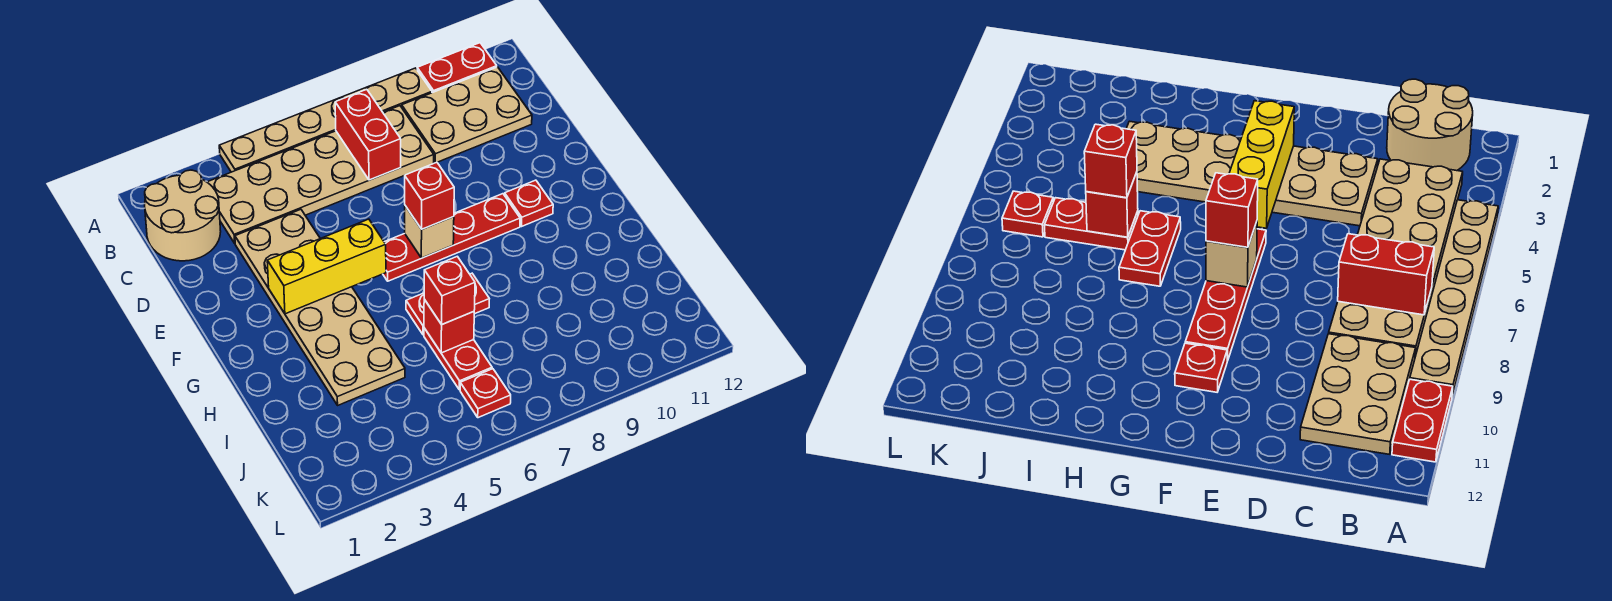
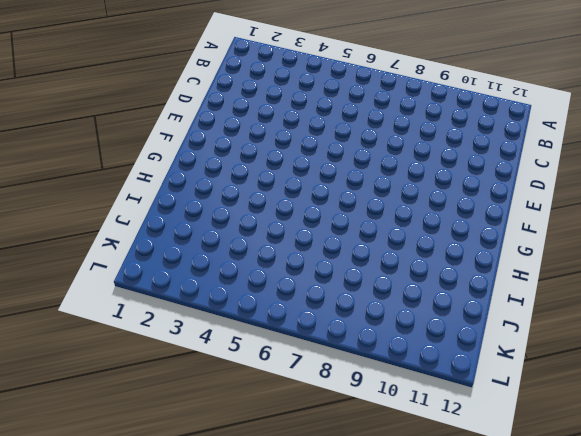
none -> tan 1x6 plate [219,68,432,172]
none -> red 1x2 plate [417,43,497,93]
none -> tan 2x2 round brick [145,170,221,261]

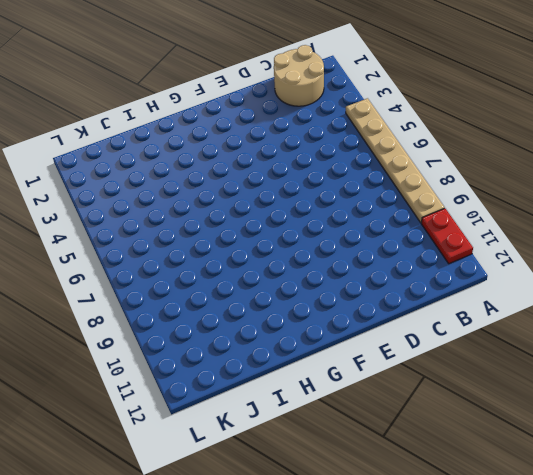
none -> tan 2x6 plate [207,106,434,243]
none -> tan 2x3 plate [402,67,532,163]
none -> tan 2x6 plate [235,209,405,405]

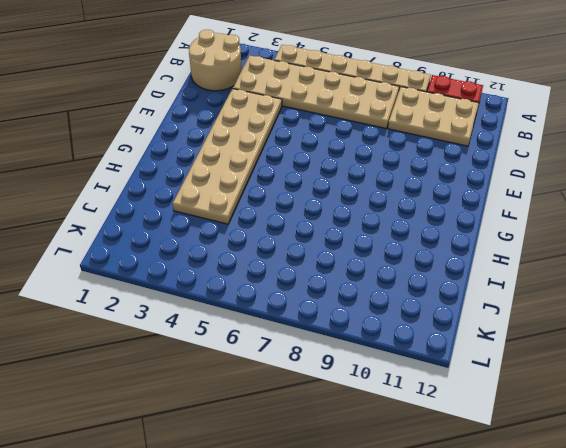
none -> red 1x4 plate [383,194,520,281]
none -> red 1x1 plate [505,180,553,227]
none -> red 1x2 plate [406,273,489,335]

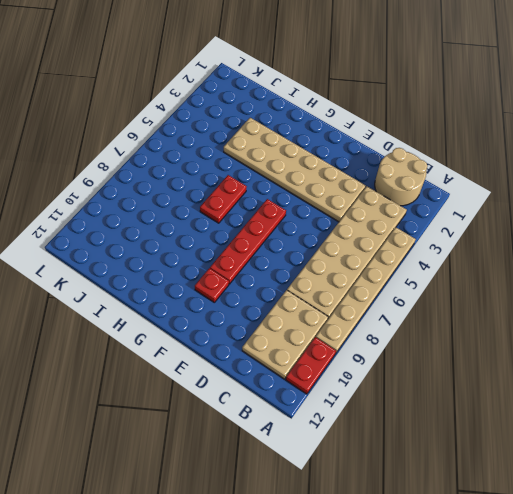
none -> red 1x2 plate [424,328,492,390]
none -> red 1x1 plate [460,369,511,418]
none -> red 1x2 brick [335,89,401,180]

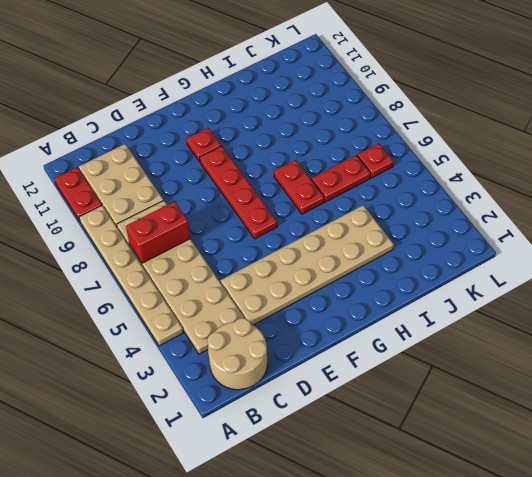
none -> yellow 1x3 brick [267,219,386,314]
none -> tan 1x1 brick [405,206,454,258]
none -> red 1x1 brick [424,300,474,353]

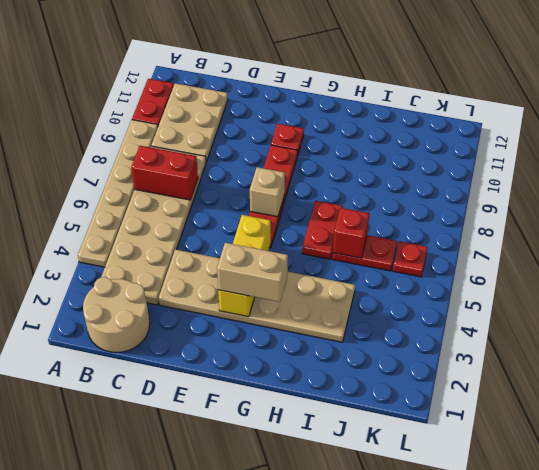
tan 1x2 brick [217,243,288,302] -> none
none -> red 1x1 brick [405,162,454,229]
none -> red 1x1 brick [424,256,475,324]

